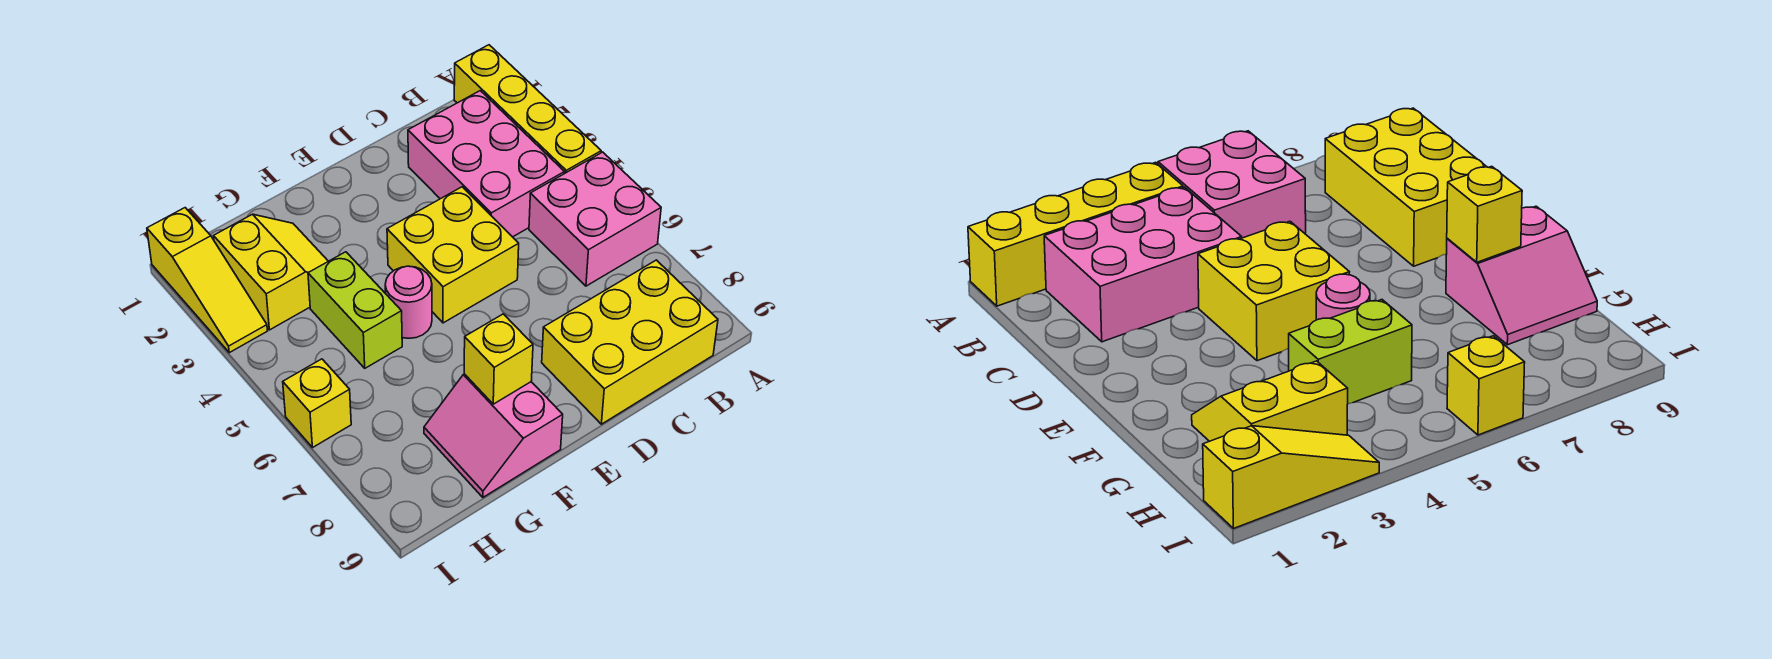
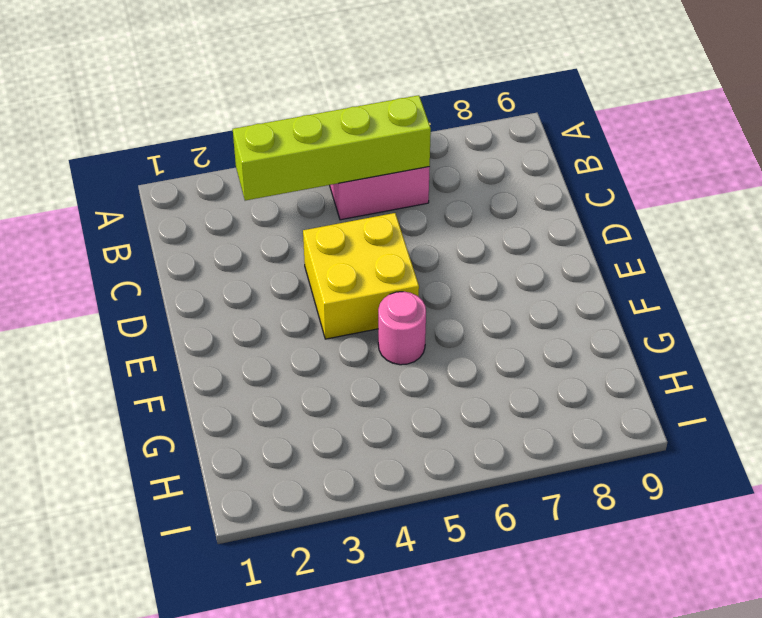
lime 1x4 brick [233,95,431,201] -> none
none -> yellow 1x4 brick [454,45,601,174]
none -> pink 2x3 brick [408,91,564,237]
none -> yellow 2x3 brick [542,260,718,424]

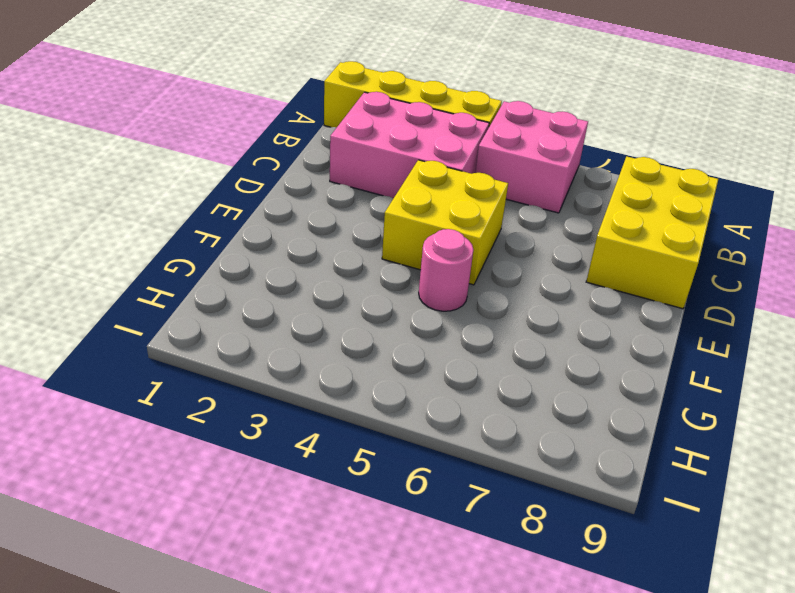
none -> pink 2x2 slope [424,374,563,497]
none -> yellow 2x2 slope [214,214,328,330]
none -> lime 1x2 brick [308,252,402,368]

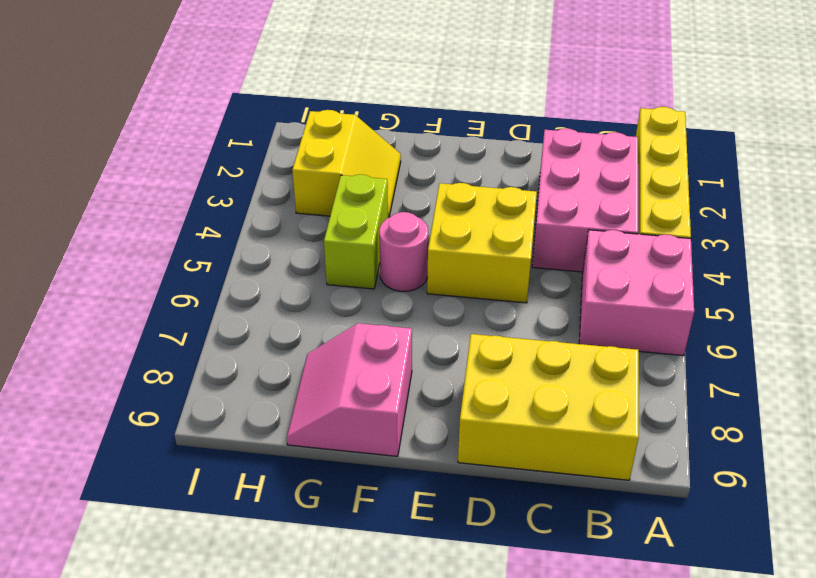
none -> yellow 1x3 slope [147,208,267,353]
none -> yellow 1x1 brick [283,359,351,447]
none -> yellow 1x1 brick [464,314,533,404]

